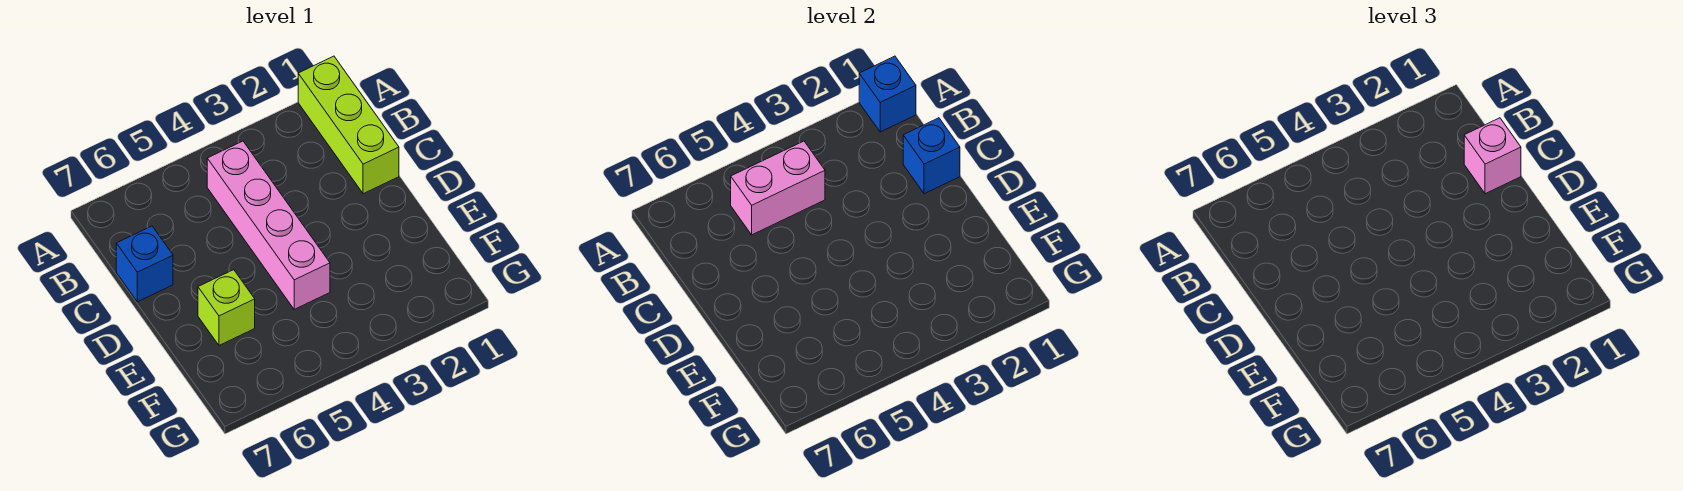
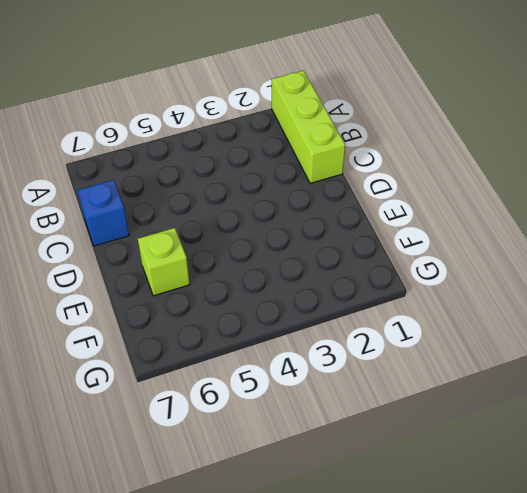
none -> pink 1x4 brick [207,141,330,309]
none -> blue 1x1 brick [859,56,916,132]

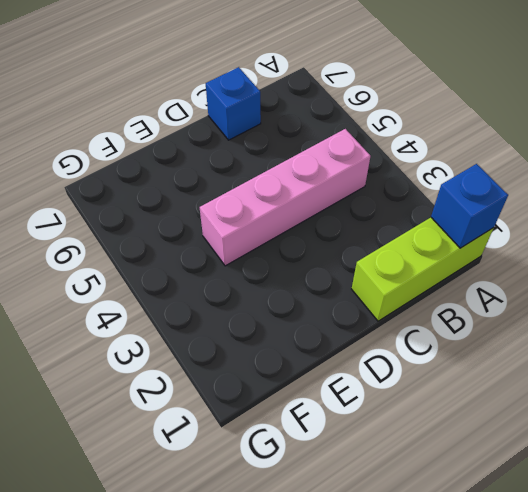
none -> lime 1x1 brick [198,270,255,345]
none -> pink 1x2 brick [731,141,825,235]

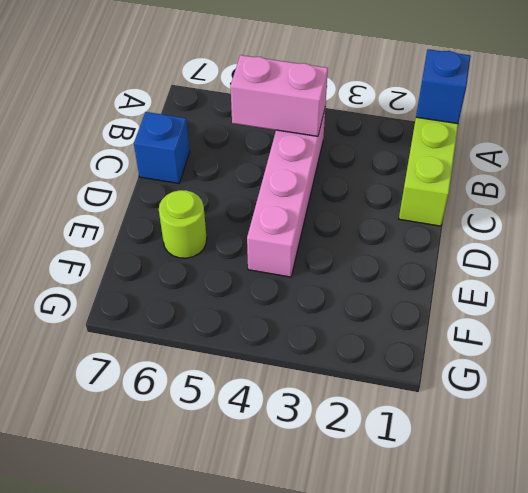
lime 1x1 round brick [159,190,207,258] -> lime 1x1 brick [198,270,255,345]
none -> blue 1x1 brick [903,118,960,194]
none -> pink 1x1 brick [1464,118,1521,194]

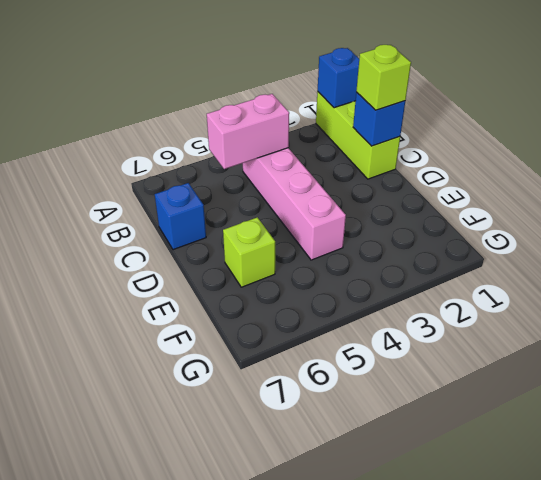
lime 1x1 brick [356,45,411,110] -> pink 1x1 brick [1464,118,1521,194]

